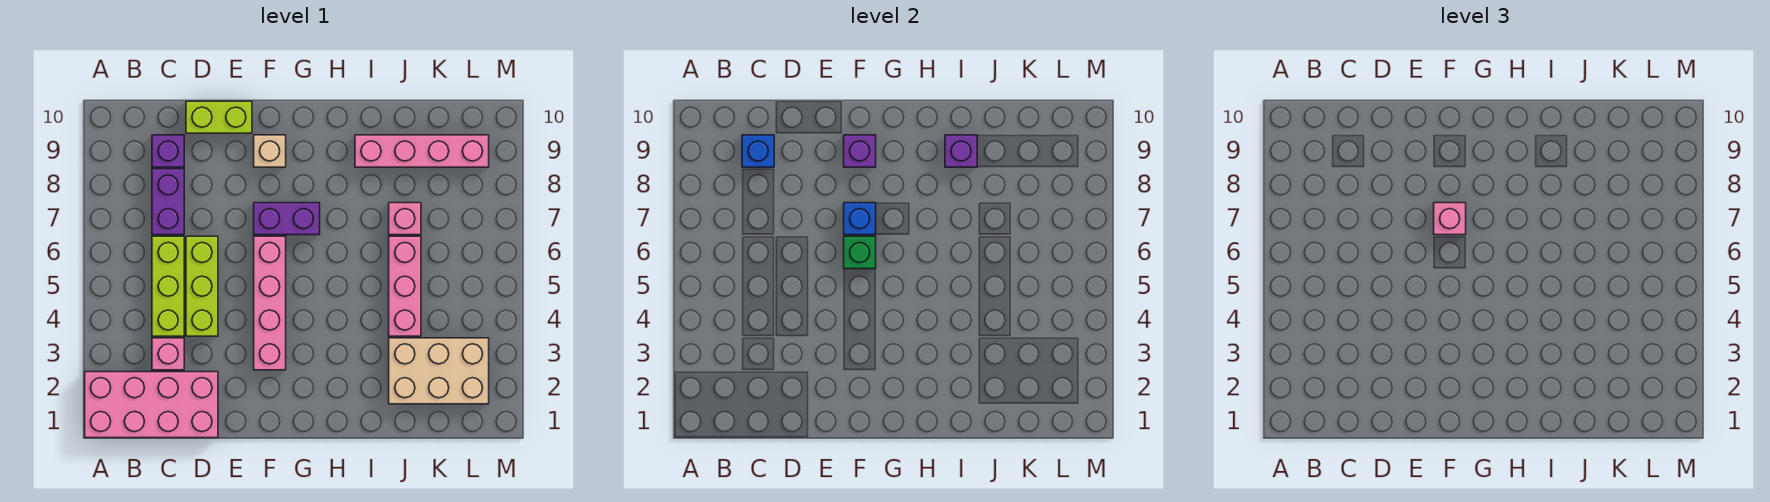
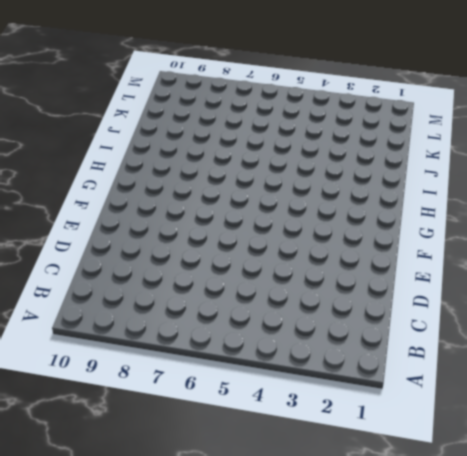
none -> pink 2x4 brick [85,372,218,438]
none -> pink 1x1 brick [152,338,184,370]
none -> lime 1x3 brick [152,236,184,336]

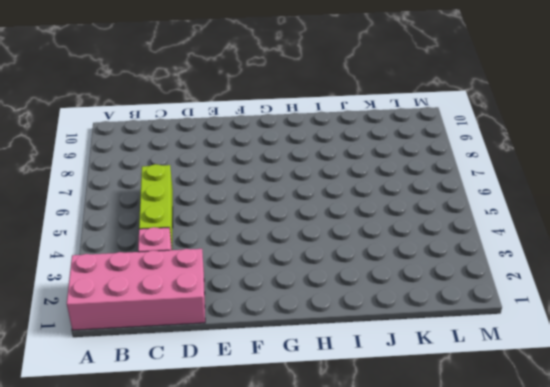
none -> purple 1x2 brick [152,169,184,235]
none -> purple 1x1 brick [152,135,184,167]
none -> lime 1x3 brick [186,236,218,336]

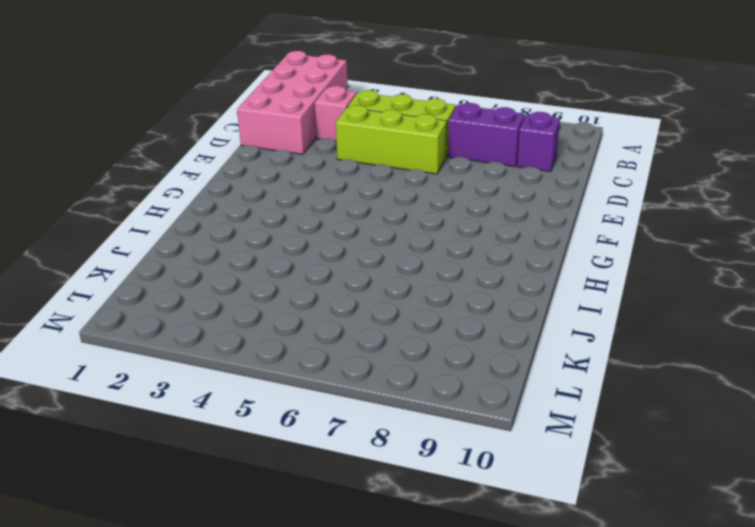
none -> lime 1x2 brick [186,101,252,133]
none -> pink 1x4 brick [254,236,286,370]
none -> purple 1x2 brick [254,203,320,235]

